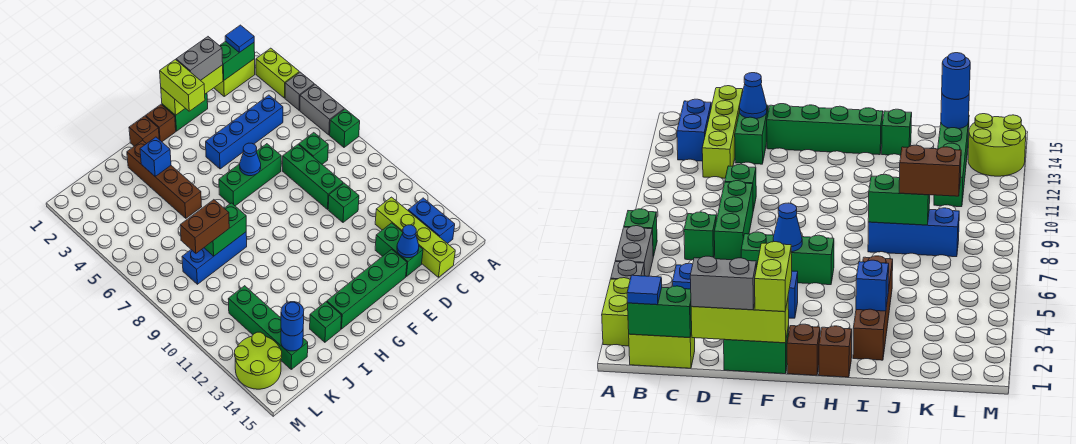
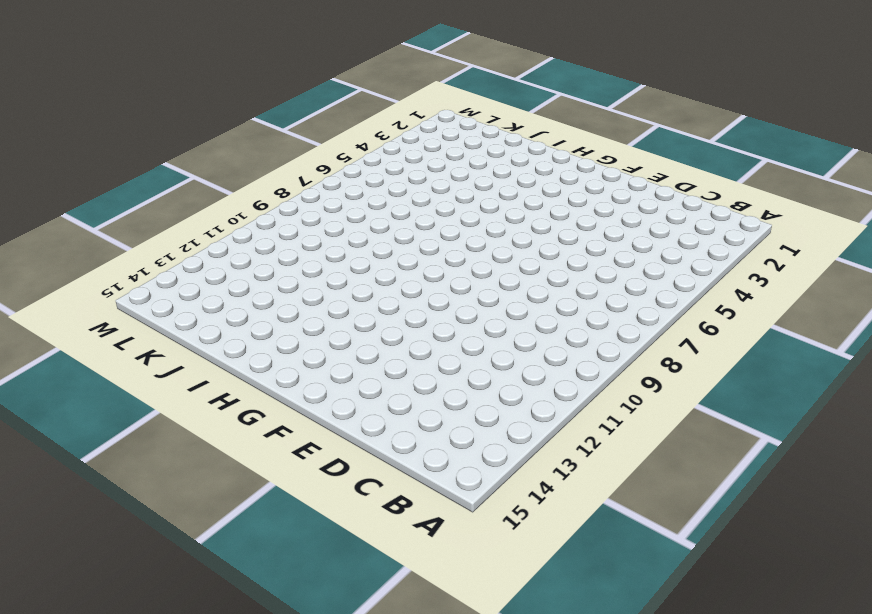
none -> lime 1x2 brick [256,48,299,98]
none -> grey 1x1 brick [285,72,314,110]
none -> grey 1x2 brick [300,85,344,135]
none -> green 1x1 brick [330,109,360,147]

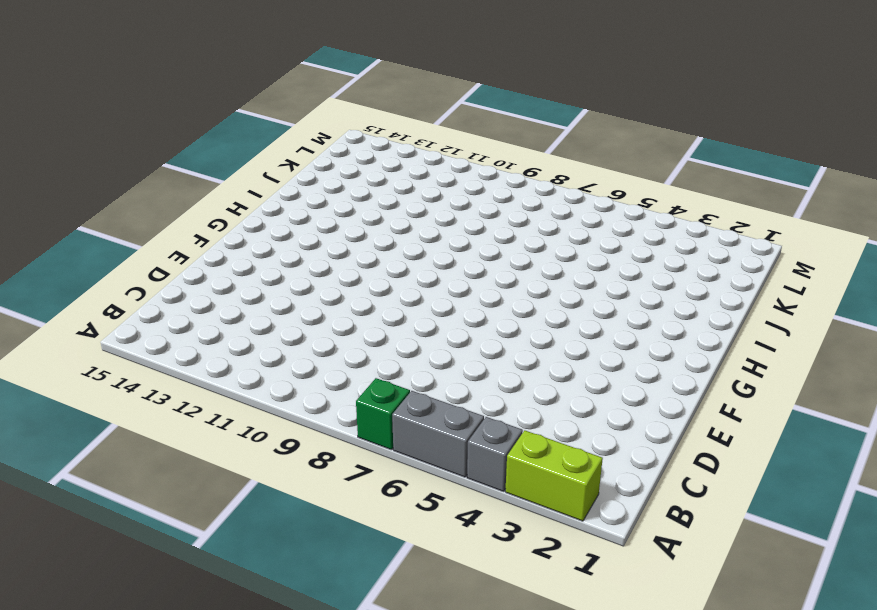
none -> lime 1x2 brick [214,59,255,96]
none -> blue 1x2 brick [408,198,455,244]
none -> blue 1x4 brick [206,95,283,169]
none -> green 1x1 brick [299,133,328,164]

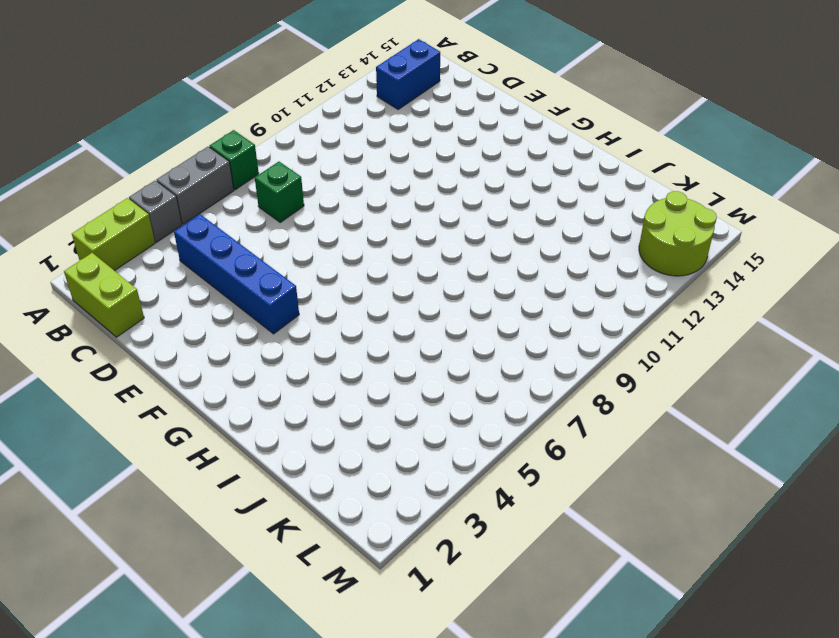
none -> lime 1x4 brick [375,197,455,277]
none -> green 1x3 brick [283,145,343,209]
none -> green 1x1 brick [328,183,359,222]
none -> green 1x2 brick [375,223,423,276]

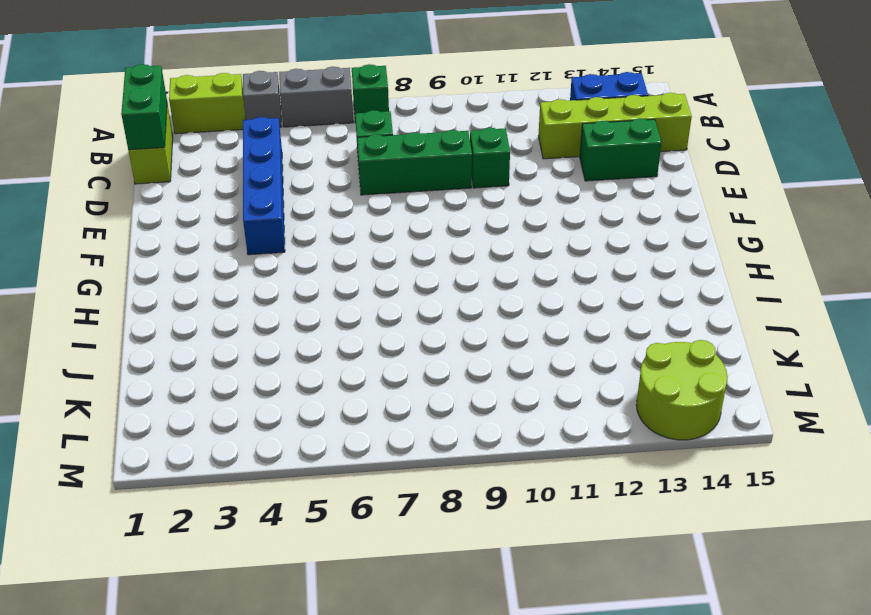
none -> green 1x2 brick [162,93,208,131]
none -> green 1x3 brick [219,144,281,206]
none -> green 1x4 brick [327,249,407,329]
none -> brown 1x1 brick [146,105,176,142]

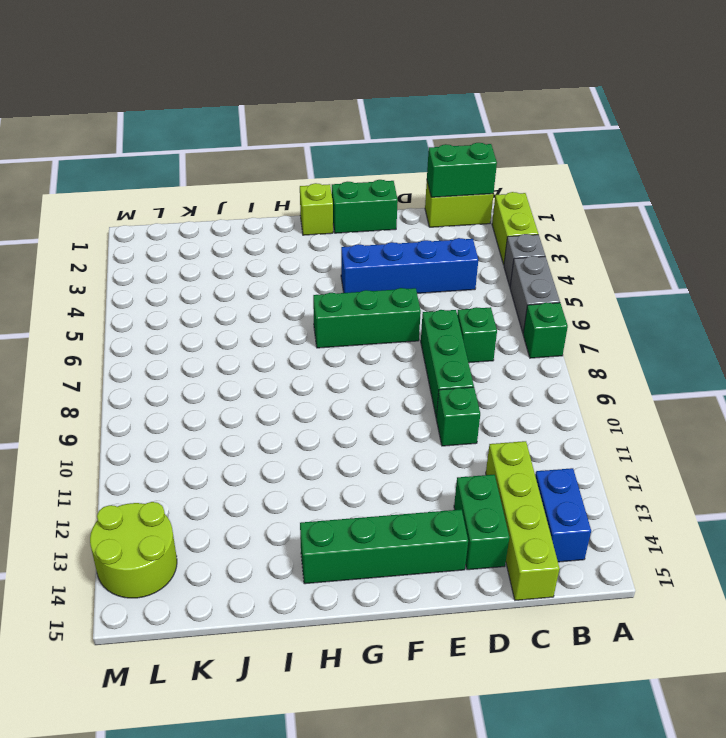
lime 1x1 brick [300,183,333,235] -> brown 1x1 brick [146,105,176,142]
none -> brown 1x1 brick [129,116,159,146]
none -> brown 1x4 brick [127,140,202,218]
none -> blue 1x3 brick [182,232,247,284]
none -> green 1x1 brick [310,302,341,342]

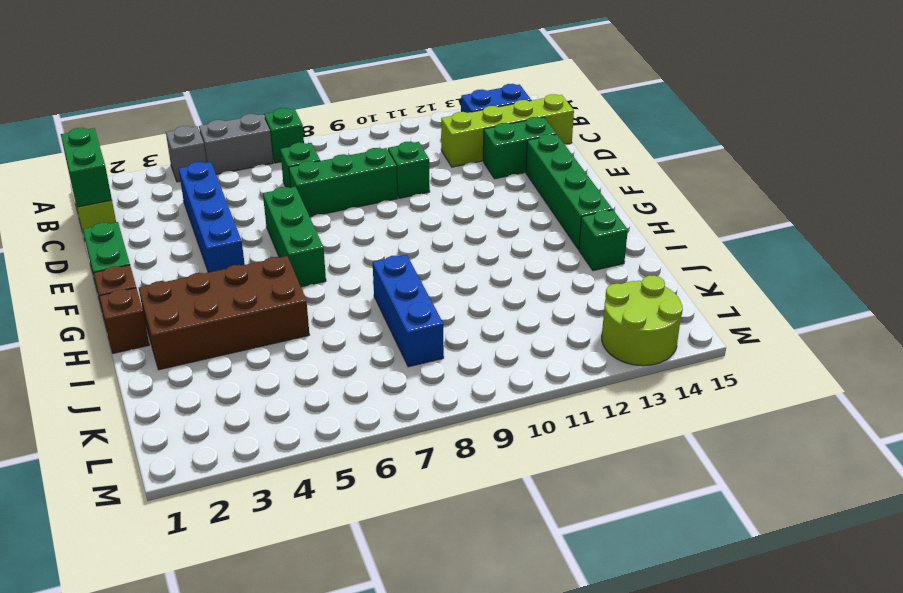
brown 2x4 brick [139,256,309,370] -> brown 1x4 brick [127,140,202,218]
none -> lime 1x2 brick [256,48,299,98]
none -> green 1x4 brick [228,286,308,369]
none -> lime 1x3 brick [161,65,223,115]
none -> blue 1x1 cone [397,225,419,258]

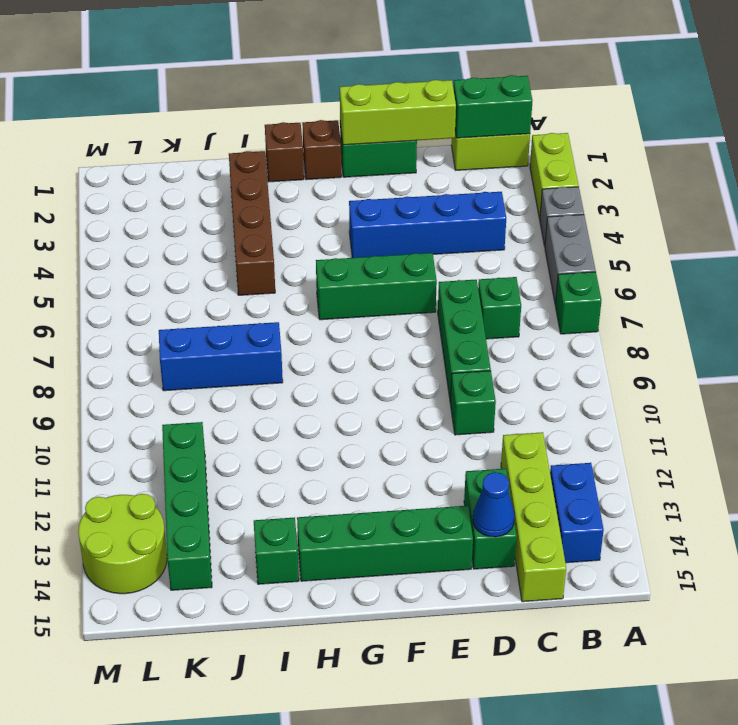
none -> blue 1x1 cone [240,143,261,176]
none -> blue 1x1 brick [140,137,171,177]
none -> green 1x2 brick [204,203,246,256]
none -> blue 1x1 round brick [281,329,303,351]

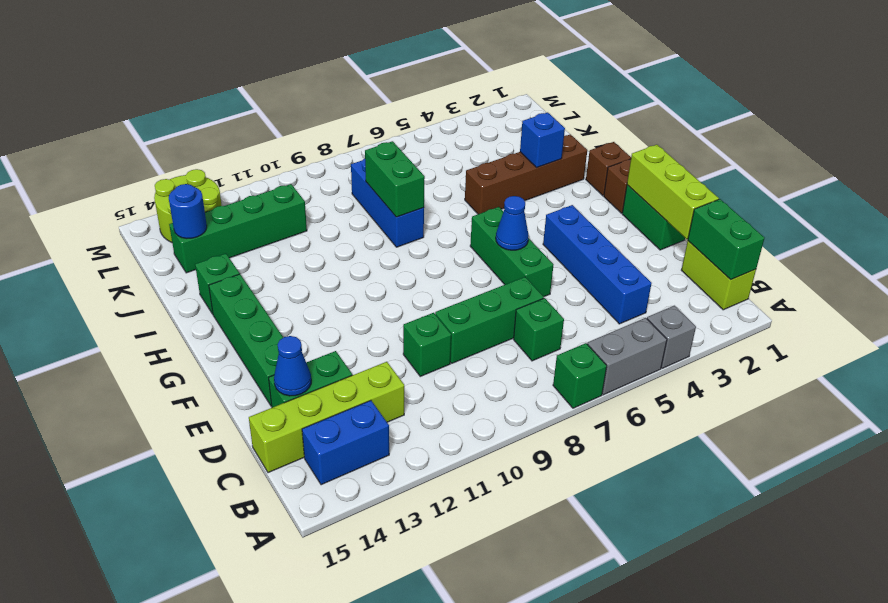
none -> lime 1x2 brick [256,48,299,98]
none -> blue 1x1 tile [225,25,254,53]
none -> grey 1x2 brick [176,37,223,80]
none -> lime 1x2 brick [160,60,205,111]

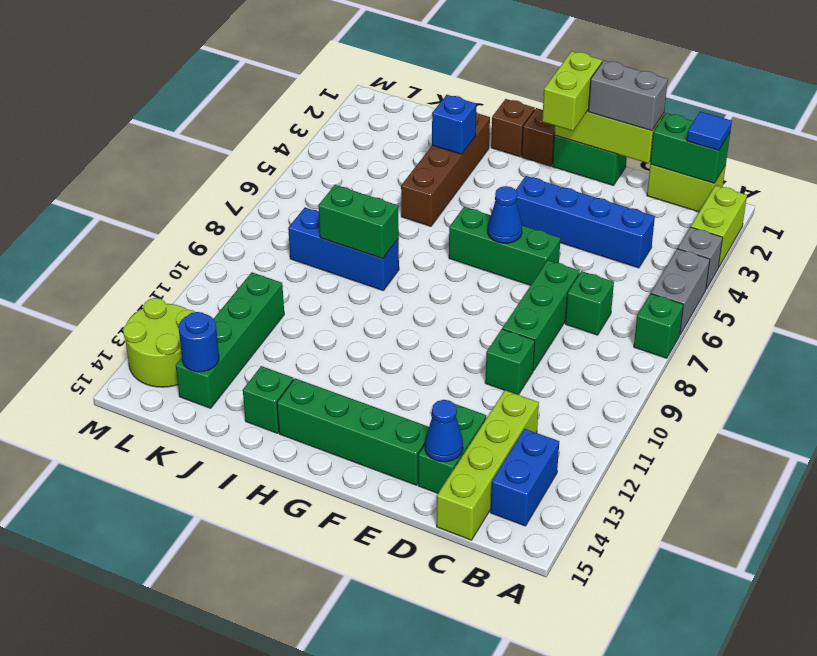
none -> brown 1x2 brick [180,200,229,253]
none -> blue 1x1 round brick [281,302,304,336]

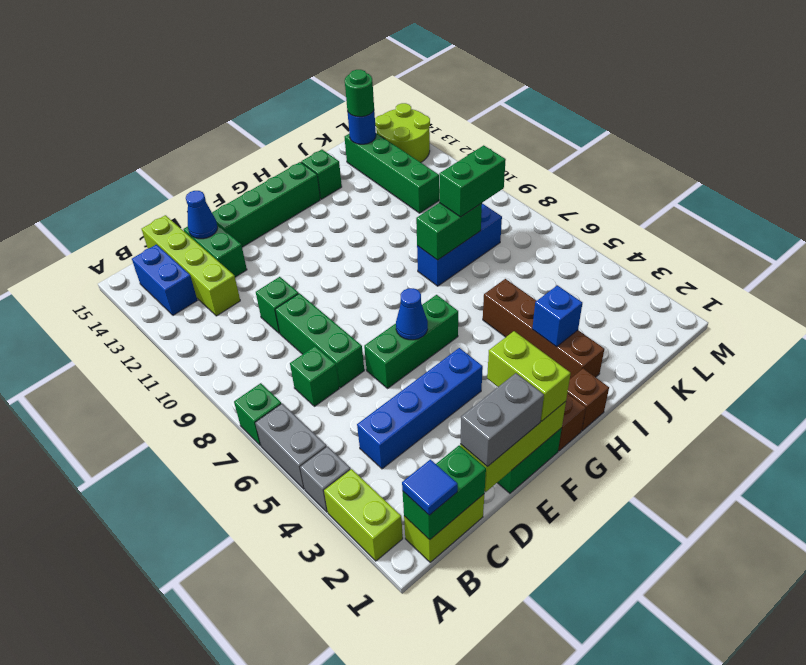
green 1x2 brick [439,145,506,217] -> brown 1x2 brick [180,200,229,253]
green 1x1 round brick [345,70,374,117] -> blue 1x1 round brick [281,302,304,336]

